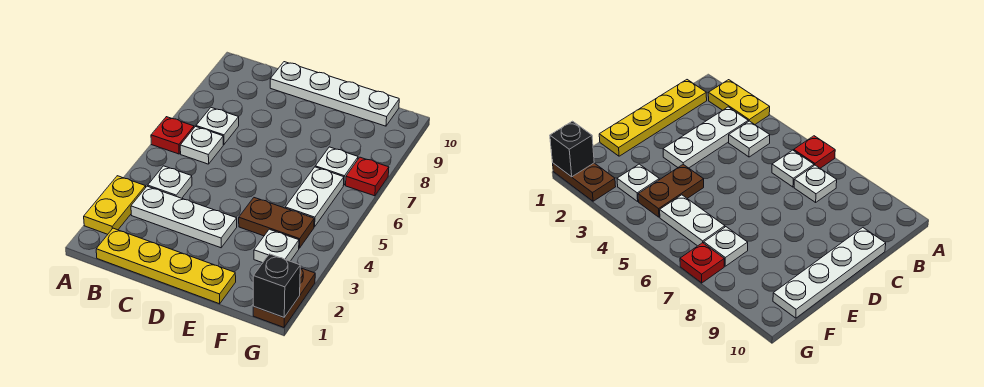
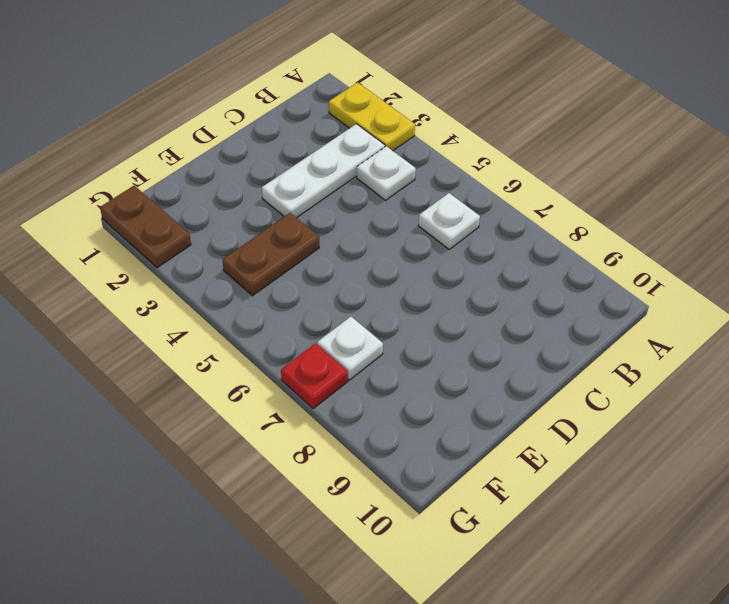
none -> red 1x1 plate [151,117,194,154]
none -> yellow 1x4 plate [96,228,236,304]
none -> white 1x1 plate [196,108,239,144]

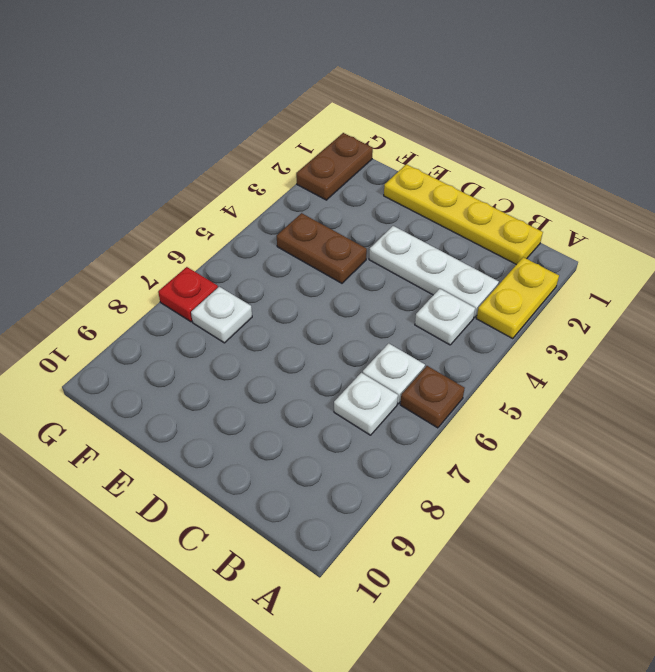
brown 1x1 plate [400,366,465,428] -> red 1x1 plate [151,117,194,154]
none -> white 1x4 plate [270,62,399,126]
none -> white 1x1 plate [254,229,299,263]
none -> white 1x2 plate [285,167,344,227]

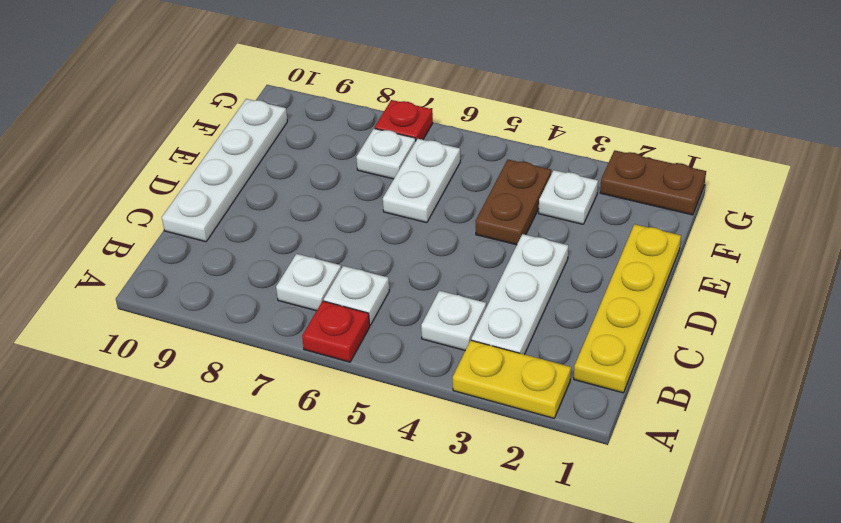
white 1x2 plate [383,139,460,223] -> white 1x2 plate turned to [285,167,344,227]
none -> black 1x1 brick [253,254,300,317]

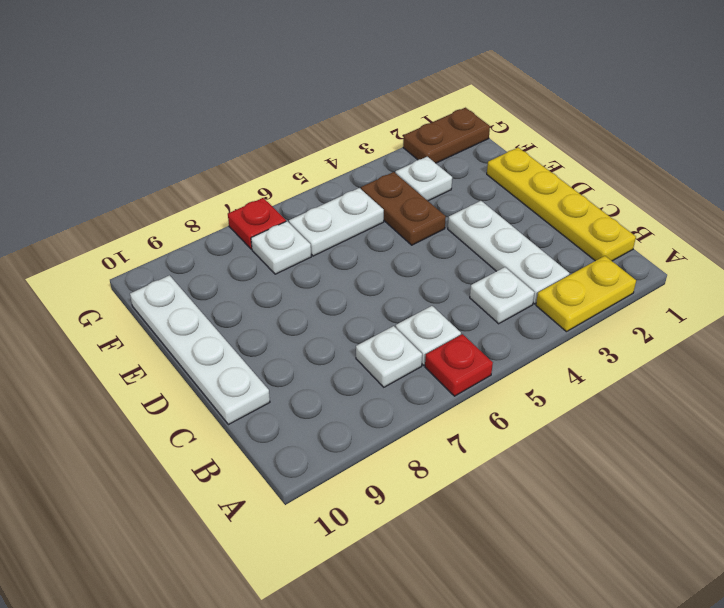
none -> black 1x1 brick [253,254,300,317]

